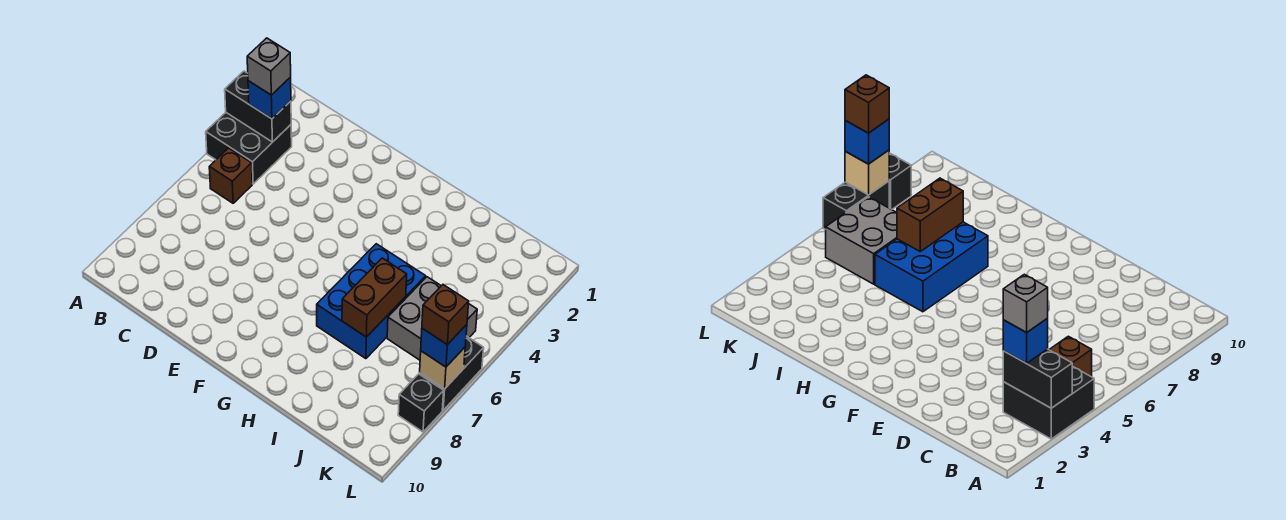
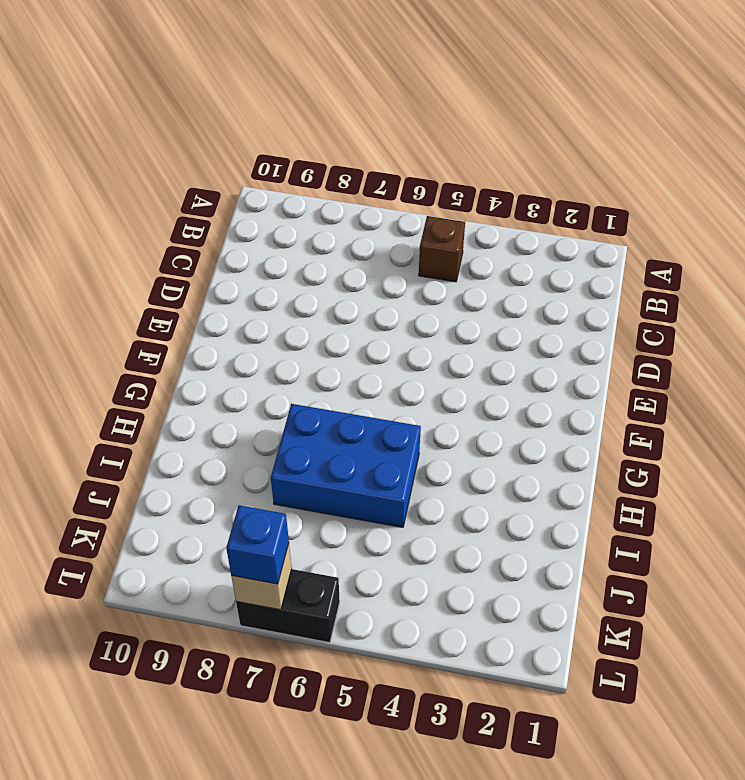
none -> black 2x2 brick [206,113,292,184]
none -> grey 2x2 brick [387,277,477,360]
none -> black 1x1 brick [398,374,444,432]

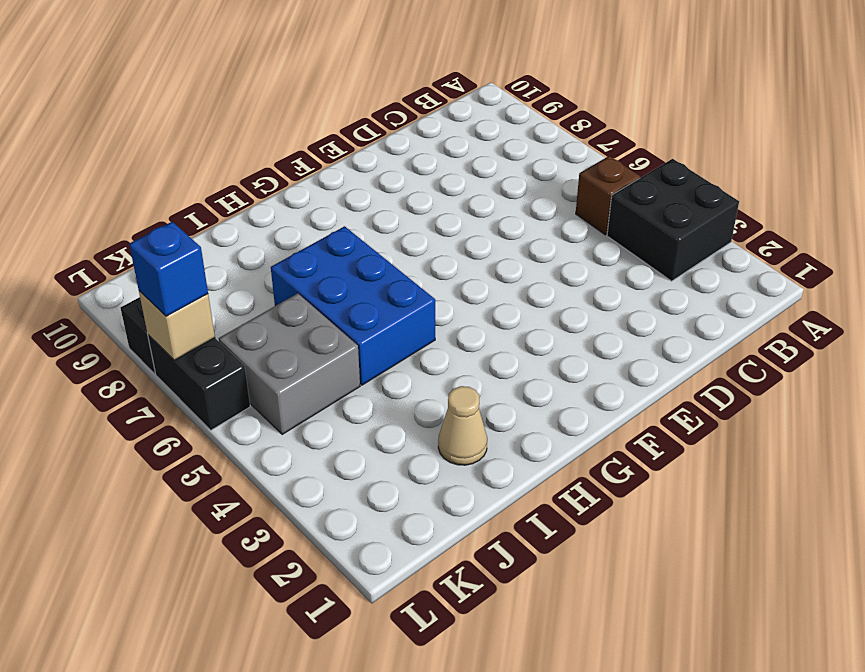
tan 1x1 cone [438,386,487,465] -> none
none -> black 1x2 brick [225,71,291,142]
none -> brown 1x2 brick [342,258,407,337]
none -> blue 1x1 brick [248,77,291,119]

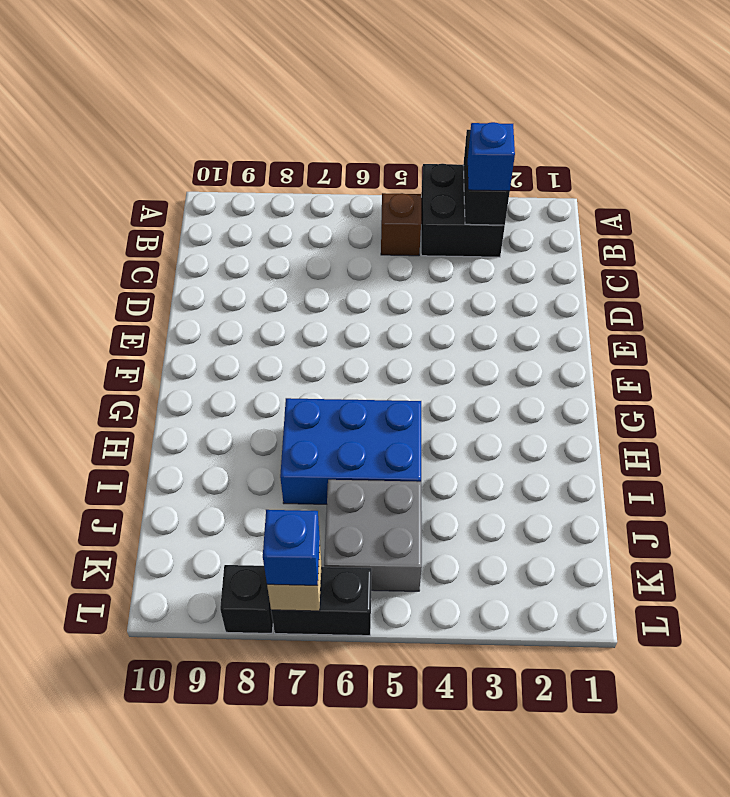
none -> brown 1x2 brick [342,258,407,337]
none -> grey 1x1 brick [247,38,291,95]
none -> brown 1x1 brick [422,285,469,345]

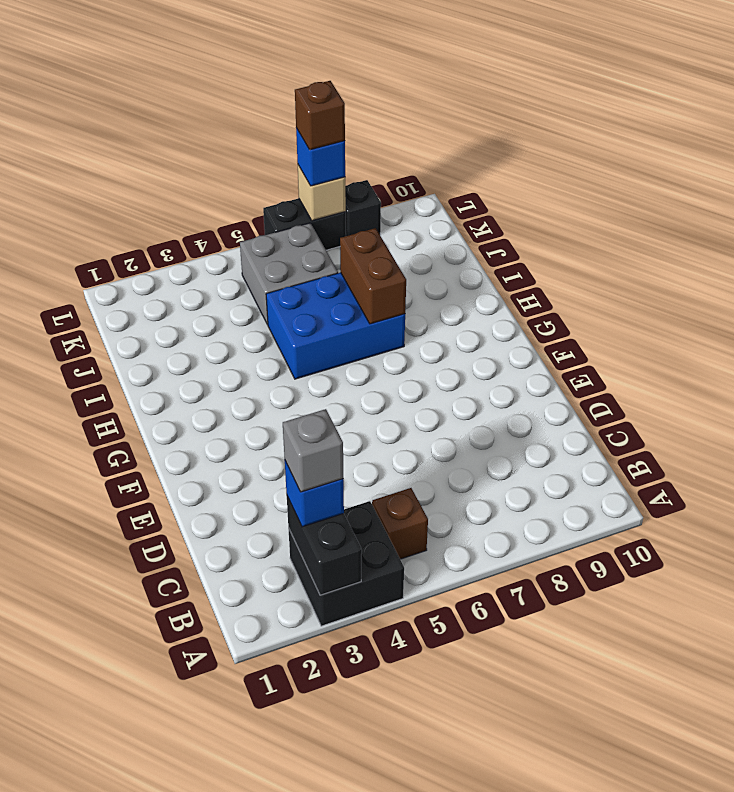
brown 1x2 brick [340,228,406,324] -> brown 1x2 brick turned to [342,258,407,337]

